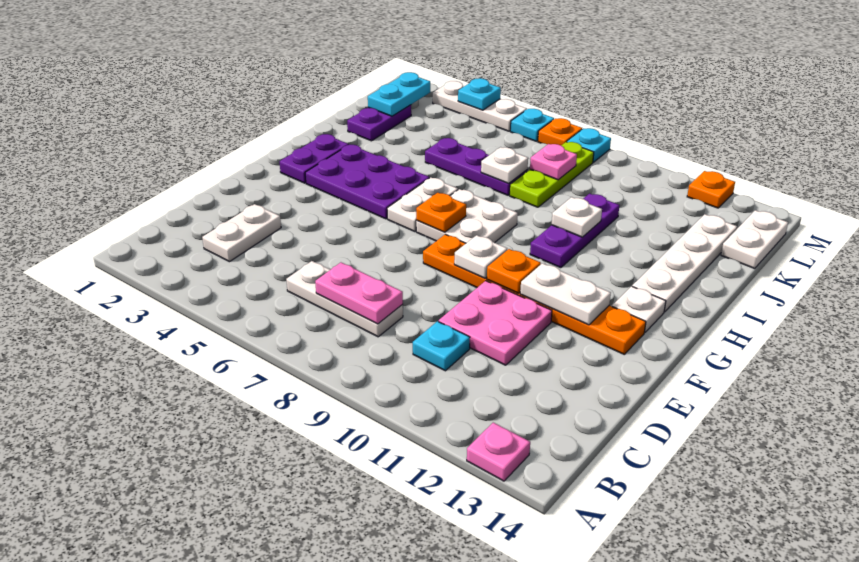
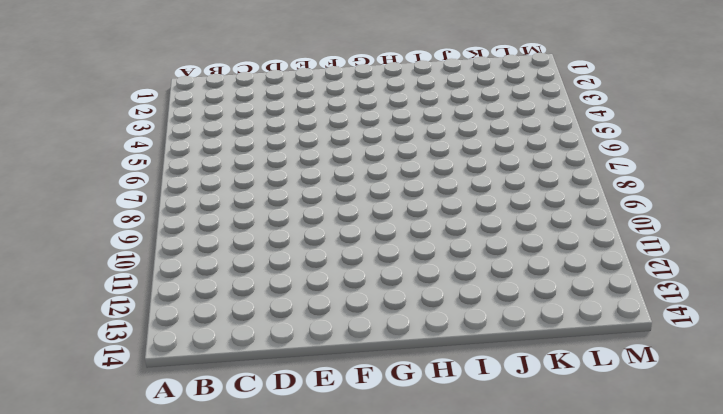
none -> pink 1x1 plate [467,423,530,481]
none -> white 1x2 plate [202,204,281,262]
none -> white 1x3 plate [286,261,403,337]
none -> cyan 1x1 plate [413,321,470,371]

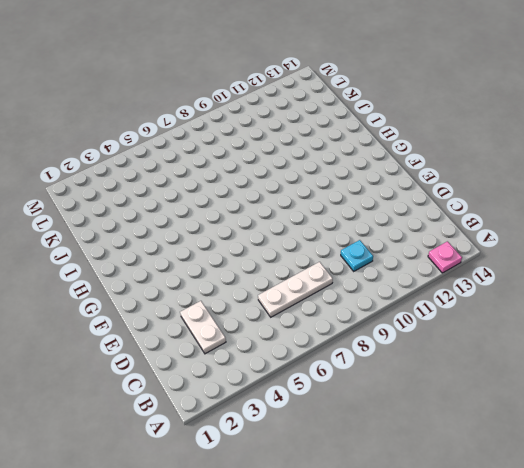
none -> pink 2x2 plate [438,281,552,365]
none -> orange 1x6 plate [423,234,646,354]
none -> purple 1x2 plate [280,134,349,183]
none -> purple 2x3 plate [305,145,429,219]

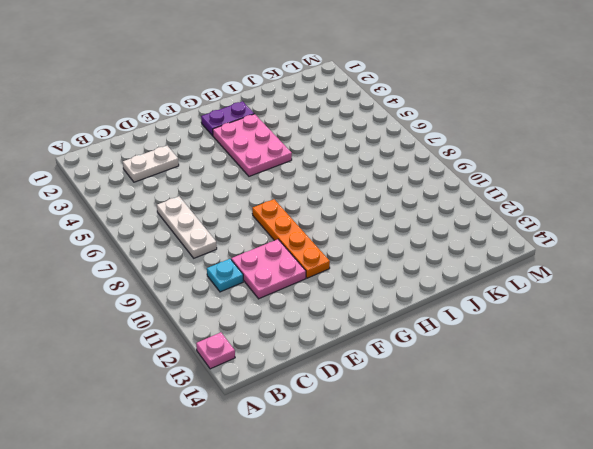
orange 1x4 plate [252,199,330,278] -> orange 1x6 plate [423,234,646,354]
pink 2x3 plate [213,114,292,176] -> purple 2x3 plate [305,145,429,219]
none -> white 1x2 plate [387,177,458,232]
none -> white 2x2 plate [416,189,518,243]
none -> white 1x1 plate [612,286,666,333]
none -> purple 1x3 plate [530,194,620,268]

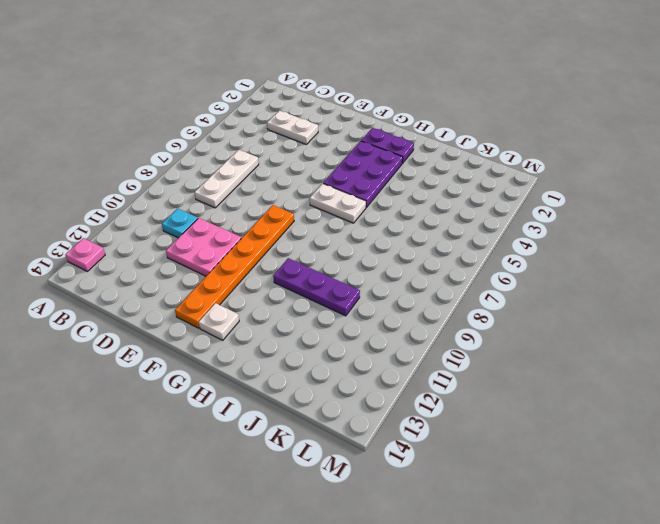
none -> white 2x2 plate [416,189,518,243]
none -> white 1x4 plate [632,214,737,312]
none -> purple 1x2 plate [347,105,411,141]
none -> purple 1x3 plate [425,138,527,195]

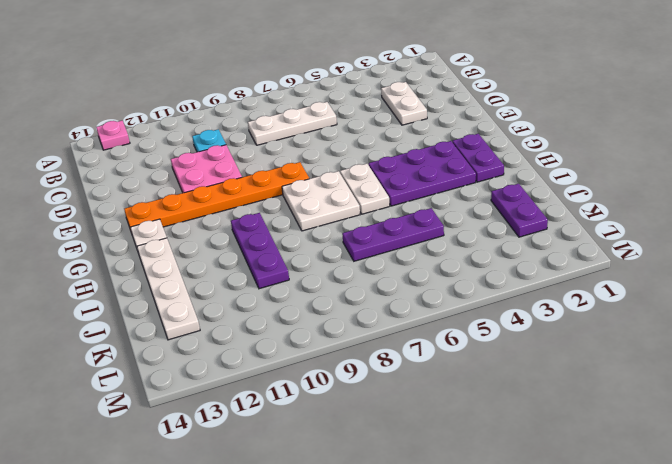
none -> lime 1x3 plate [510,142,594,207]
none -> white 1x2 plate [721,210,788,269]
none -> white 1x3 plate [433,81,527,131]
none -> cyan 1x1 plate [510,109,554,141]

